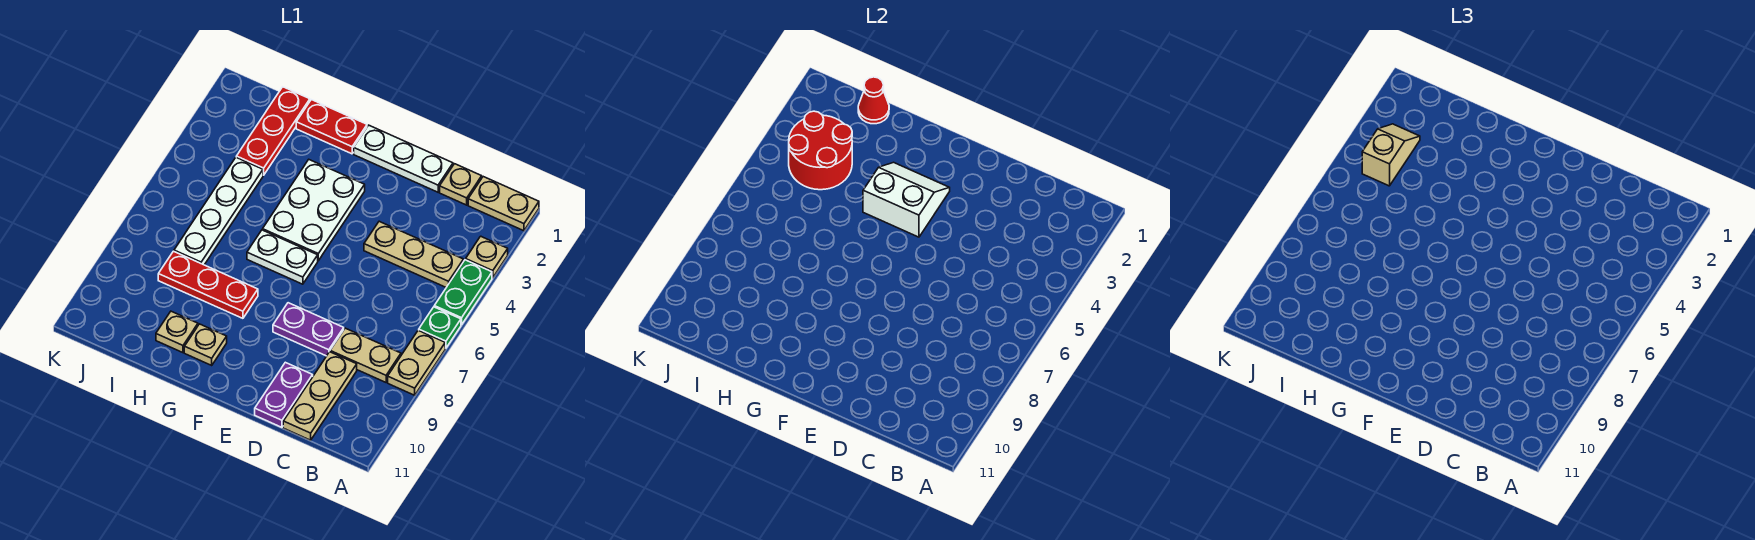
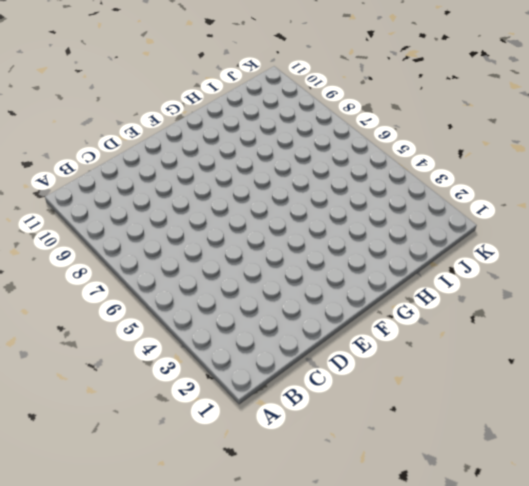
none -> tan 1x2 plate [468,177,539,231]
none -> tan 1x1 plate [466,236,508,278]
none -> green 1x2 plate [434,260,492,325]

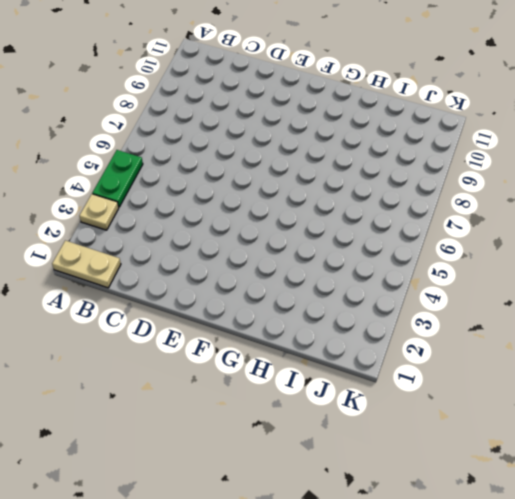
none -> green 1x1 plate [419,307,461,348]
none -> tan 1x2 plate [388,330,445,395]
none -> tan 1x3 plate [364,221,463,287]

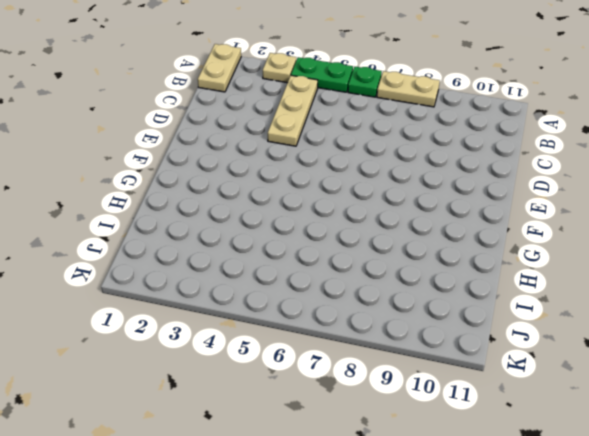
none -> tan 1x2 plate [330,328,401,382]
none -> tan 1x1 plate [440,164,482,205]
none -> tan 1x3 plate [283,352,357,440]

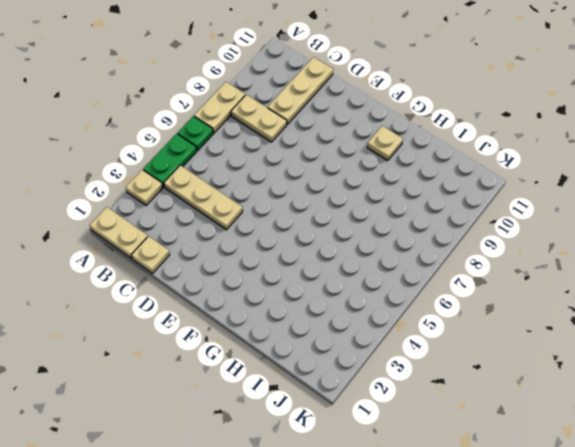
none -> white 1x3 plate [354,125,453,192]
none -> purple 1x2 plate [273,303,344,356]
none -> purple 1x2 plate [255,362,313,427]

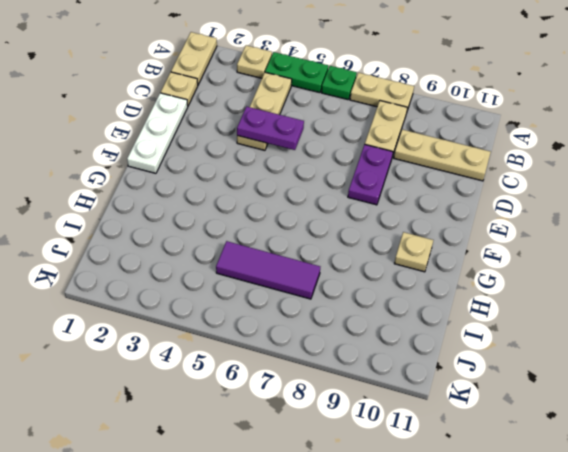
purple 1x2 plate [237,107,304,150] -> purple 1x2 plate moved to [255,362,313,427]
purple 1x3 tile [216,241,320,299] -> white 1x4 plate [174,157,263,265]
none -> white 2x3 plate [263,160,365,261]
none -> white 1x2 plate [247,230,318,284]
none -> red 1x2 plate [296,100,367,154]

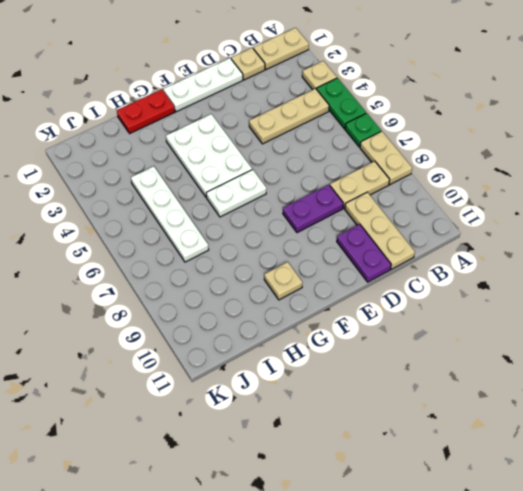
none -> red 1x3 plate [158,251,258,318]
none -> tan 1x1 plate [156,311,198,353]
none -> red 1x3 plate [236,87,310,175]

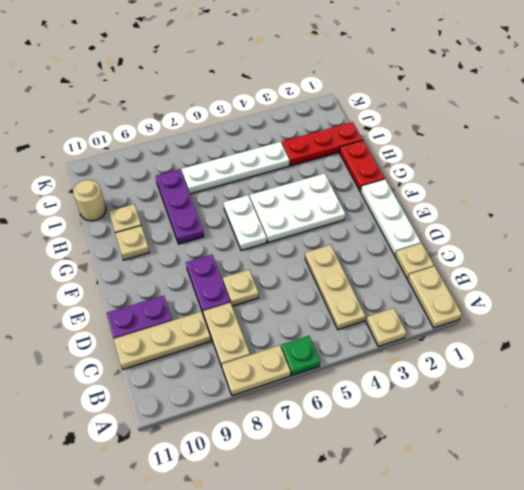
tan 1x1 plate [223,270,259,306] -> none
purple 1x3 plate [156,169,204,244] -> red 1x3 plate [158,251,258,318]
tan 1x1 round brick [73,180,106,221] -> none
none -> green 1x2 plate [434,260,492,325]
none -> white 2x2 slope [863,162,950,237]
none -> red 1x1 cone [858,77,889,124]

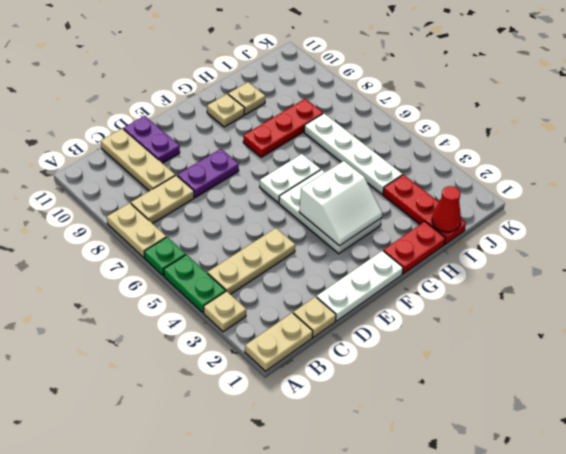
none -> red 2x2 round brick [789,111,852,190]
none -> tan 1x2 slope [1362,124,1420,186]

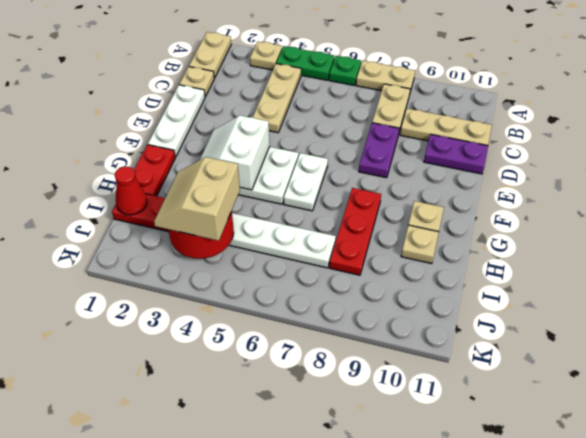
tan 2x2 slope [154,157,240,241] -> tan 1x2 slope [1362,124,1420,186]

